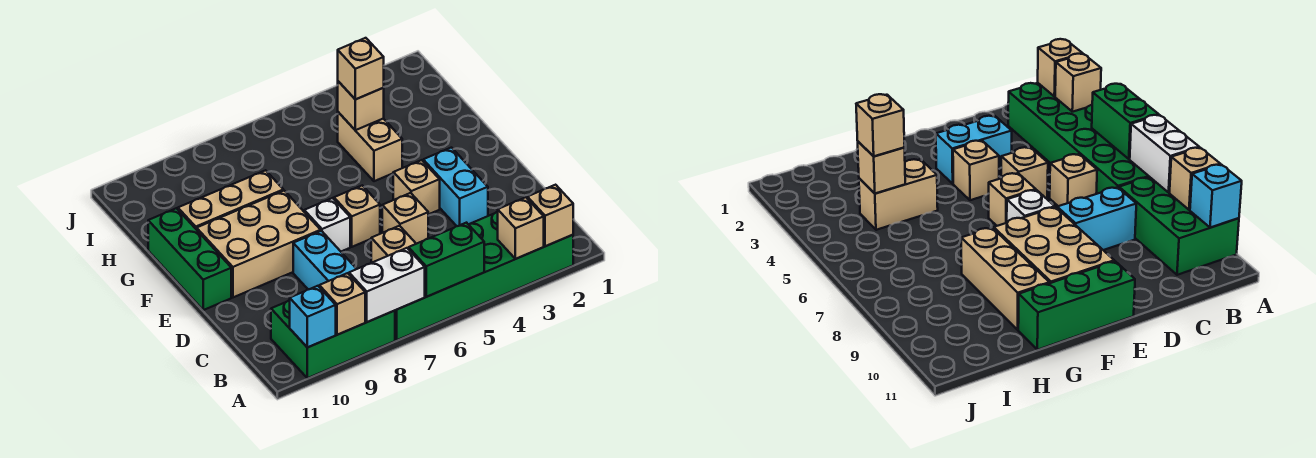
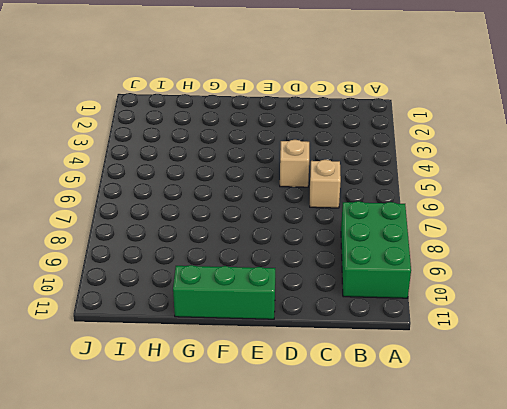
none -> green 2x6 brick [395,212,573,340]
none -> cyan 1x2 brick [293,231,356,290]
none -> cyan 1x2 brick [423,148,488,226]

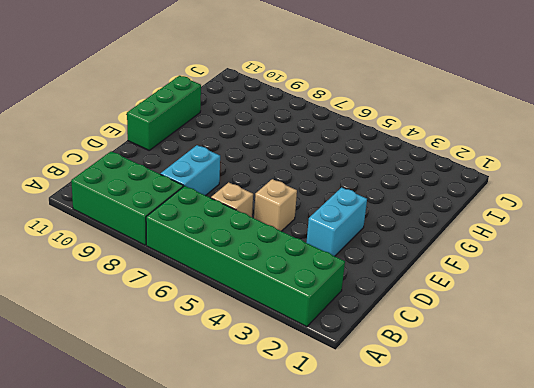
none -> tan 1x1 brick [393,160,440,214]
none -> tan 1x1 brick [334,185,380,247]
none -> white 1x1 brick [304,198,350,251]

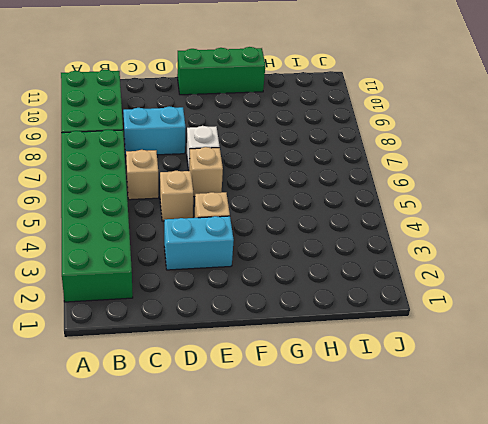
none -> tan 2x3 brick [197,191,321,297]
none -> tan 1x2 brick [338,112,402,181]
none -> tan 1x3 brick [178,170,283,230]

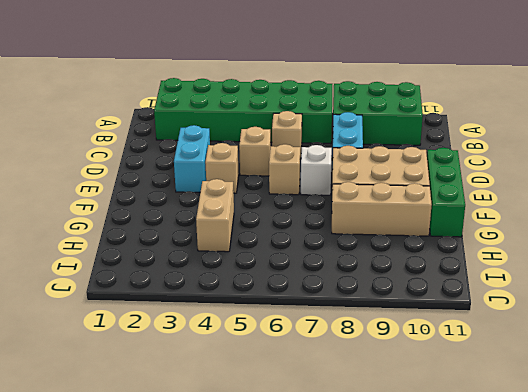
none -> tan 1x1 brick [527,185,573,246]
none -> tan 1x1 brick [498,197,544,259]
none -> green 1x2 brick [409,223,484,297]

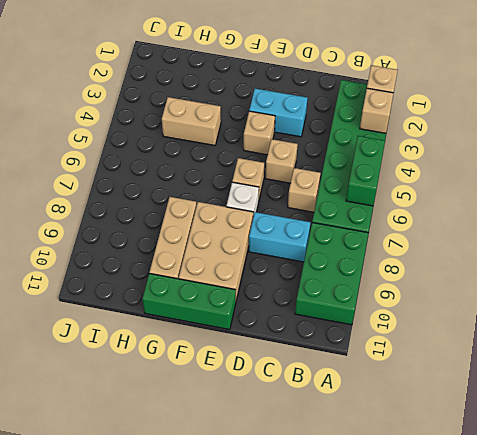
none -> white 1x2 brick [349,248,425,322]
none -> tan 1x1 brick [319,273,365,335]
none -> cyan 1x1 brick [290,286,336,347]

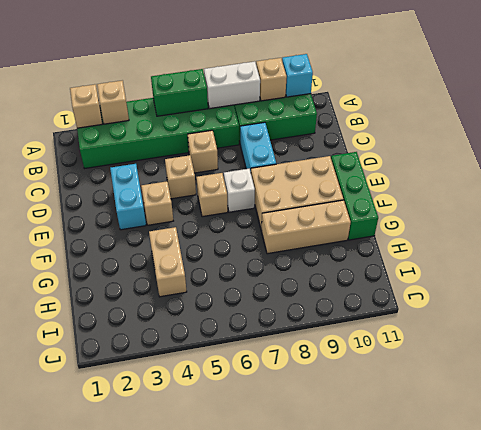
none -> tan 1x1 brick [338,81,384,130]
none -> tan 1x1 brick [338,38,384,99]

